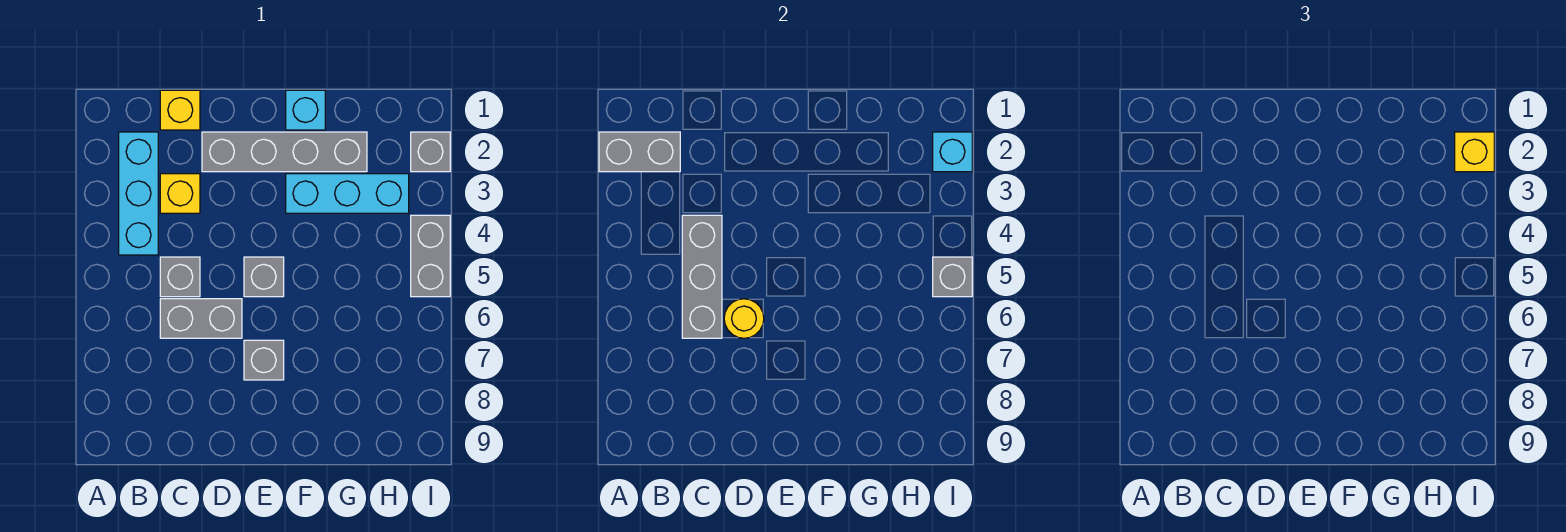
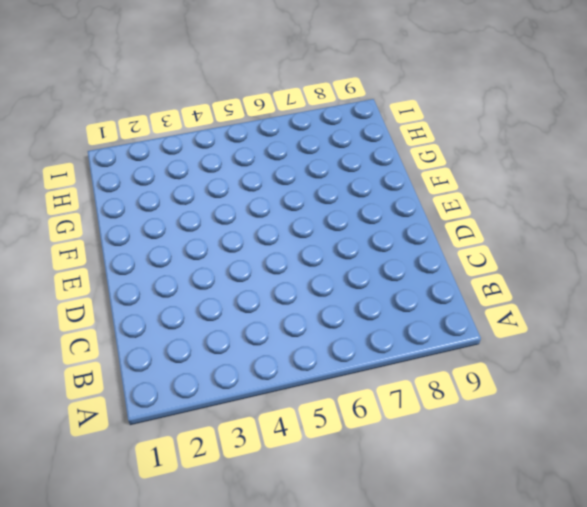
none -> cyan 1x3 brick [119,132,158,255]
none -> yellow 1x1 brick [160,90,200,130]
none -> yellow 1x1 brick [160,174,200,213]

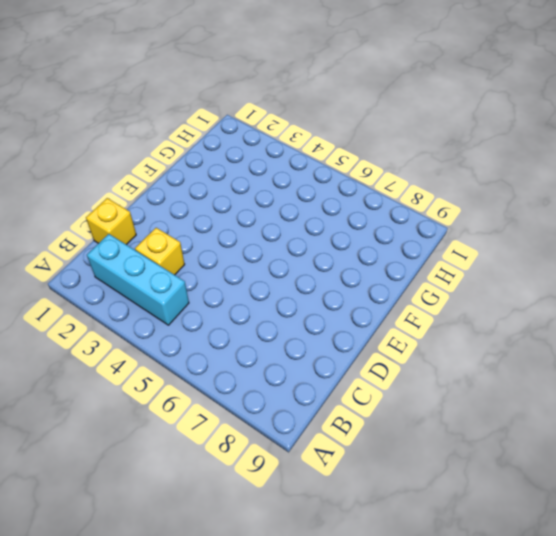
none -> grey 1x1 brick [160,257,200,297]
none -> grey 1x2 brick [160,299,242,338]
none -> grey 1x4 brick [202,132,367,172]

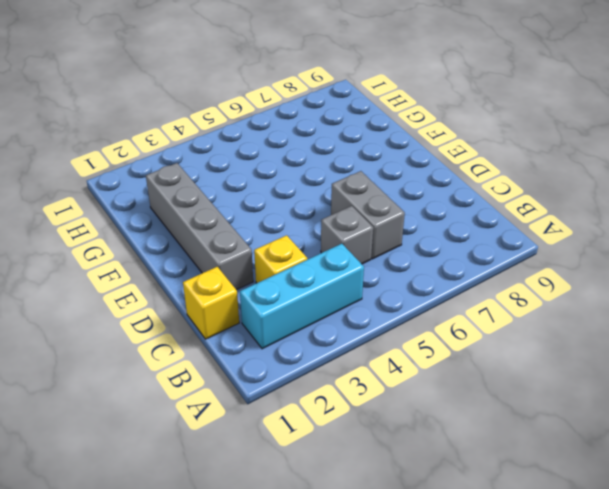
none -> grey 1x1 brick [244,257,284,297]
none -> grey 1x1 brick [244,340,284,380]
none -> cyan 1x1 brick [286,90,325,130]

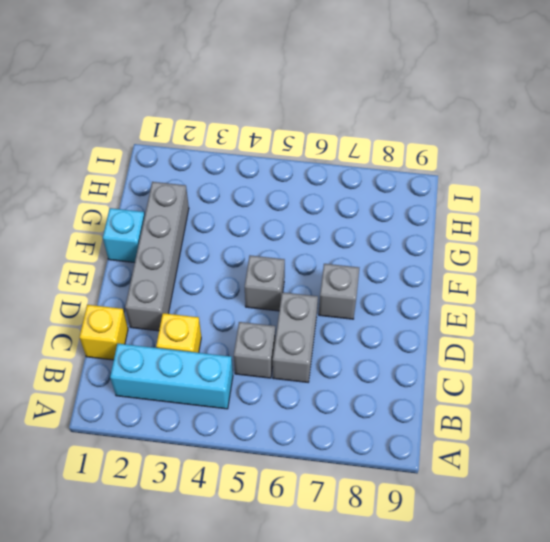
none -> cyan 1x3 brick [286,174,409,213]
none -> grey 1x1 brick [411,132,450,172]
none -> grey 1x2 brick [411,215,450,297]

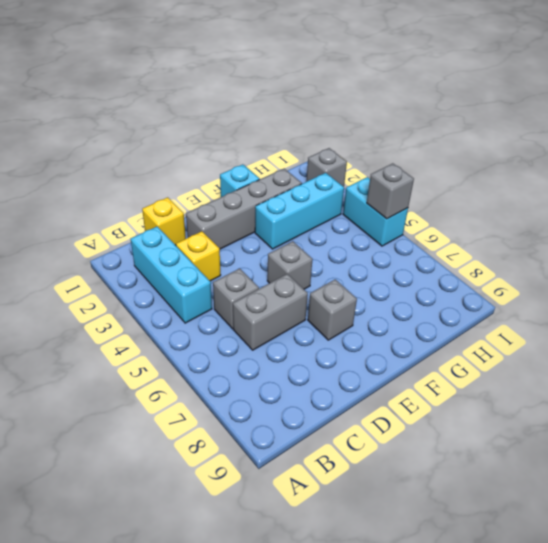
cyan 1x2 brick [343,177,408,246] -> grey 1x2 brick [411,215,450,297]
none -> grey 1x2 brick [599,132,680,172]
none -> grey 1x3 brick [682,215,722,338]
none -> yellow 1x1 round brick [724,299,764,338]

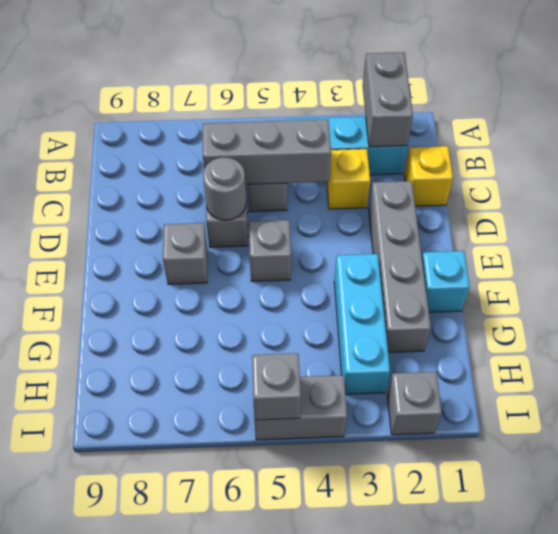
grey 1x1 round brick [203,157,246,220] -> yellow 1x1 round brick [724,299,764,338]
none -> cyan 1x1 brick [933,132,972,172]
none -> yellow 1x1 brick [1455,132,1494,172]

